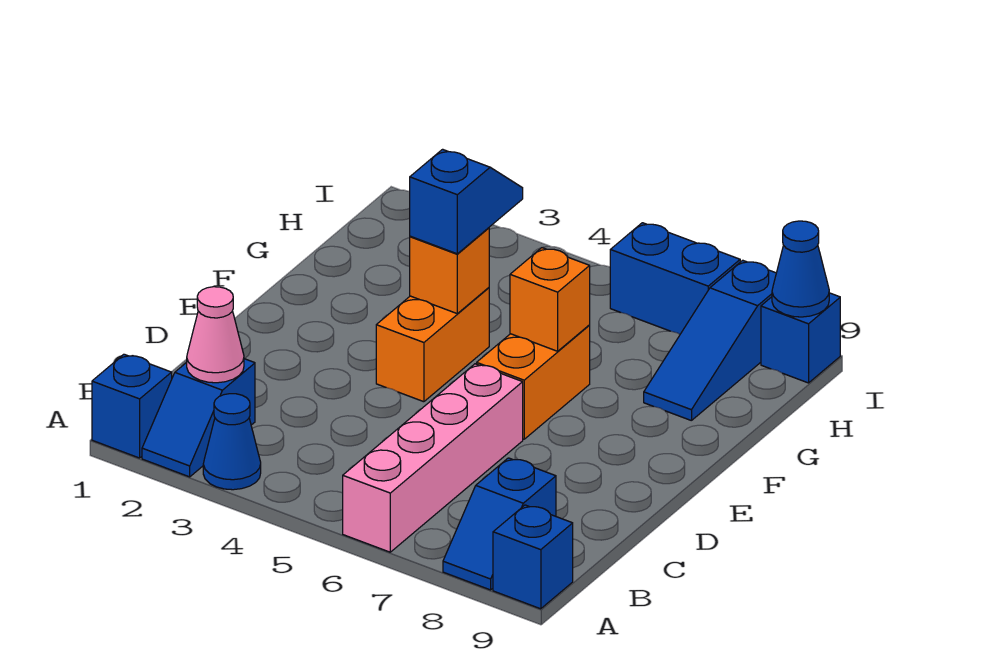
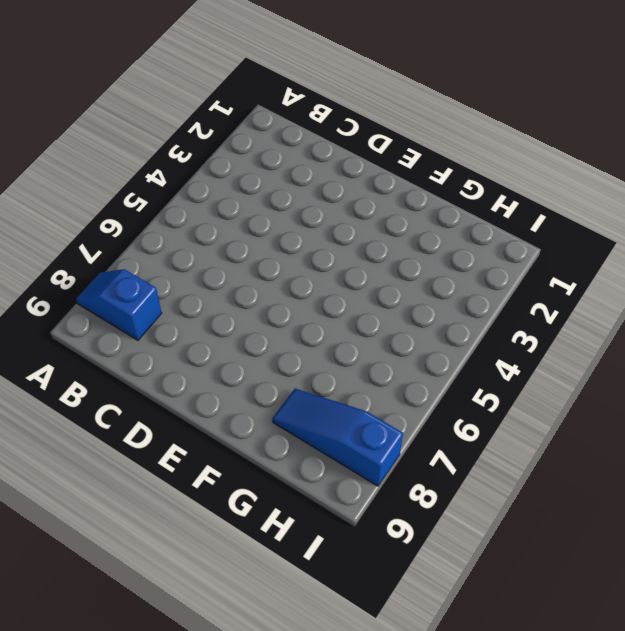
none -> blue 1x1 brick [92,354,172,458]
none -> blue 1x2 slope [142,359,255,477]
none -> blue 1x1 cone [203,394,261,490]

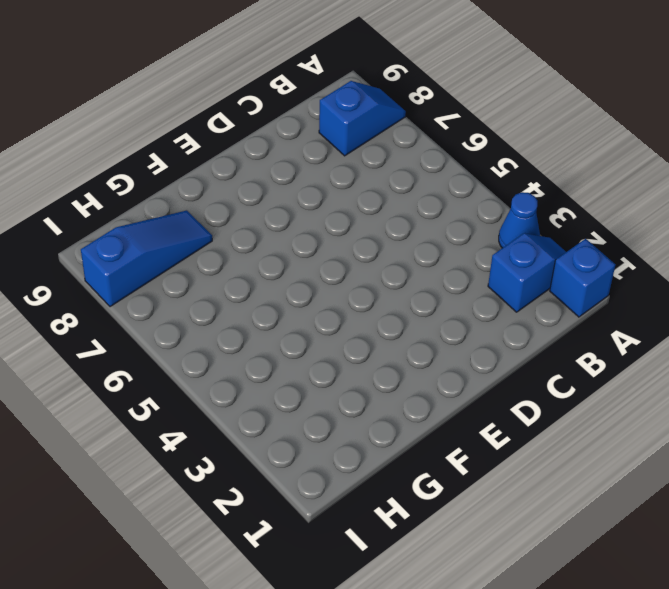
none -> pink 1x4 brick [343,364,523,552]
none -> blue 1x1 brick [493,505,573,609]
none -> orange 1x2 brick [376,288,489,402]

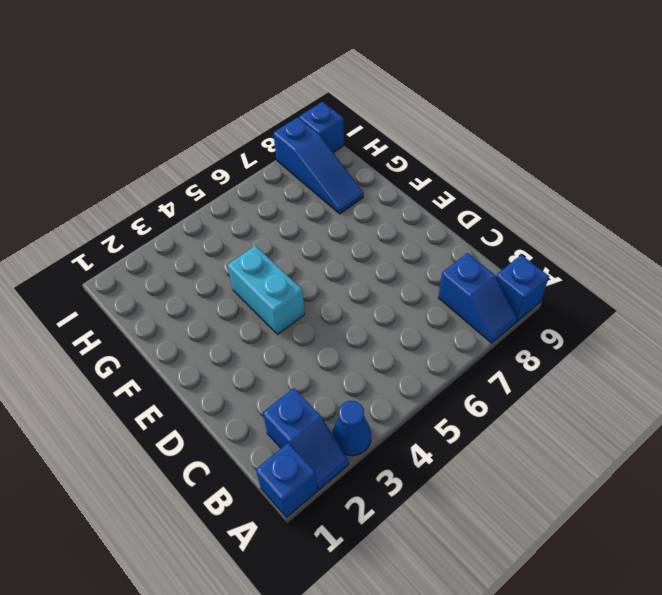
cyan 1x2 brick [228,246,305,334] -> orange 1x2 brick [376,288,489,402]
none -> pink 1x4 brick [343,364,523,552]
none -> orange 1x2 brick [477,325,590,439]
none -> blue 1x2 brick [610,223,740,334]

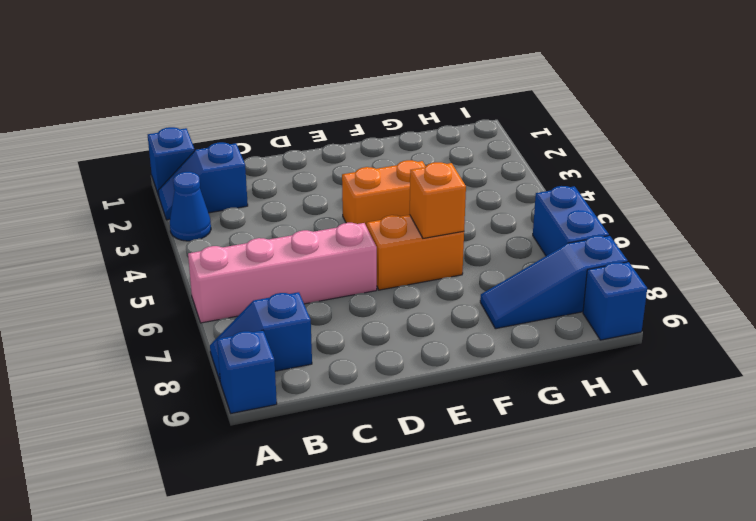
none -> pink 1x1 cone [187,287,244,383]
none -> orange 1x1 brick [410,228,489,313]
none -> blue 1x1 cone [772,221,829,317]

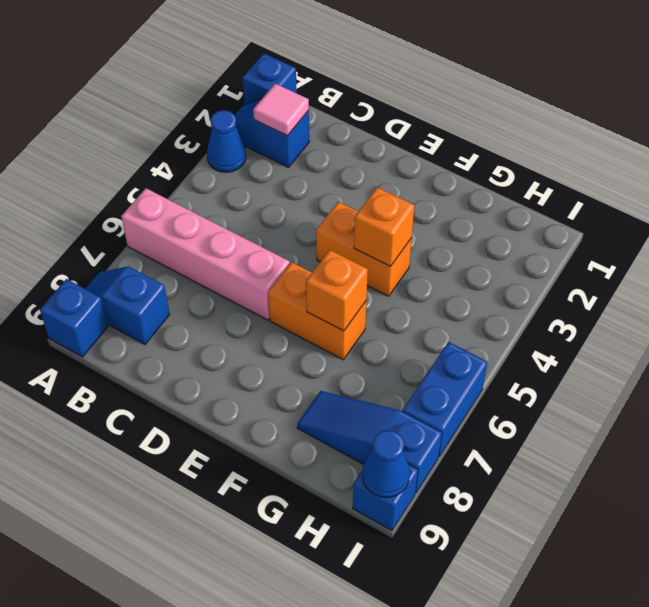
pink 1x1 tile [253,84,309,136] -> pink 1x1 cone [187,287,244,383]
none -> blue 1x2 slope [410,149,523,254]

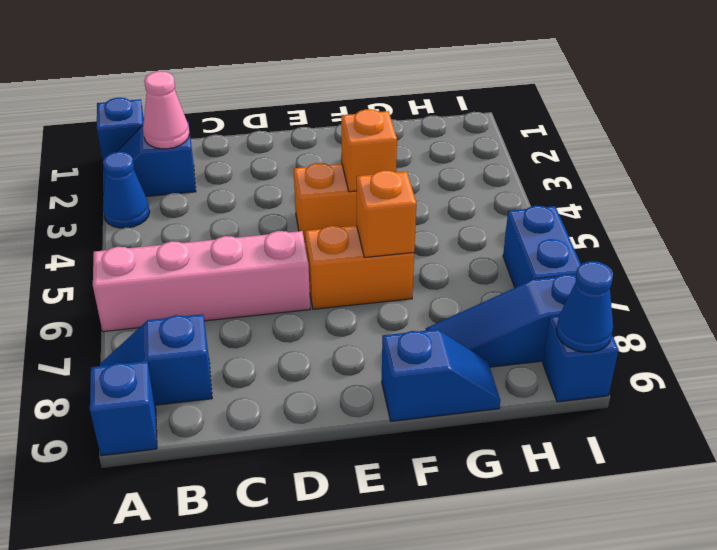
blue 1x2 slope [382,329,500,421] -> blue 1x2 slope moved to [410,149,523,254]

